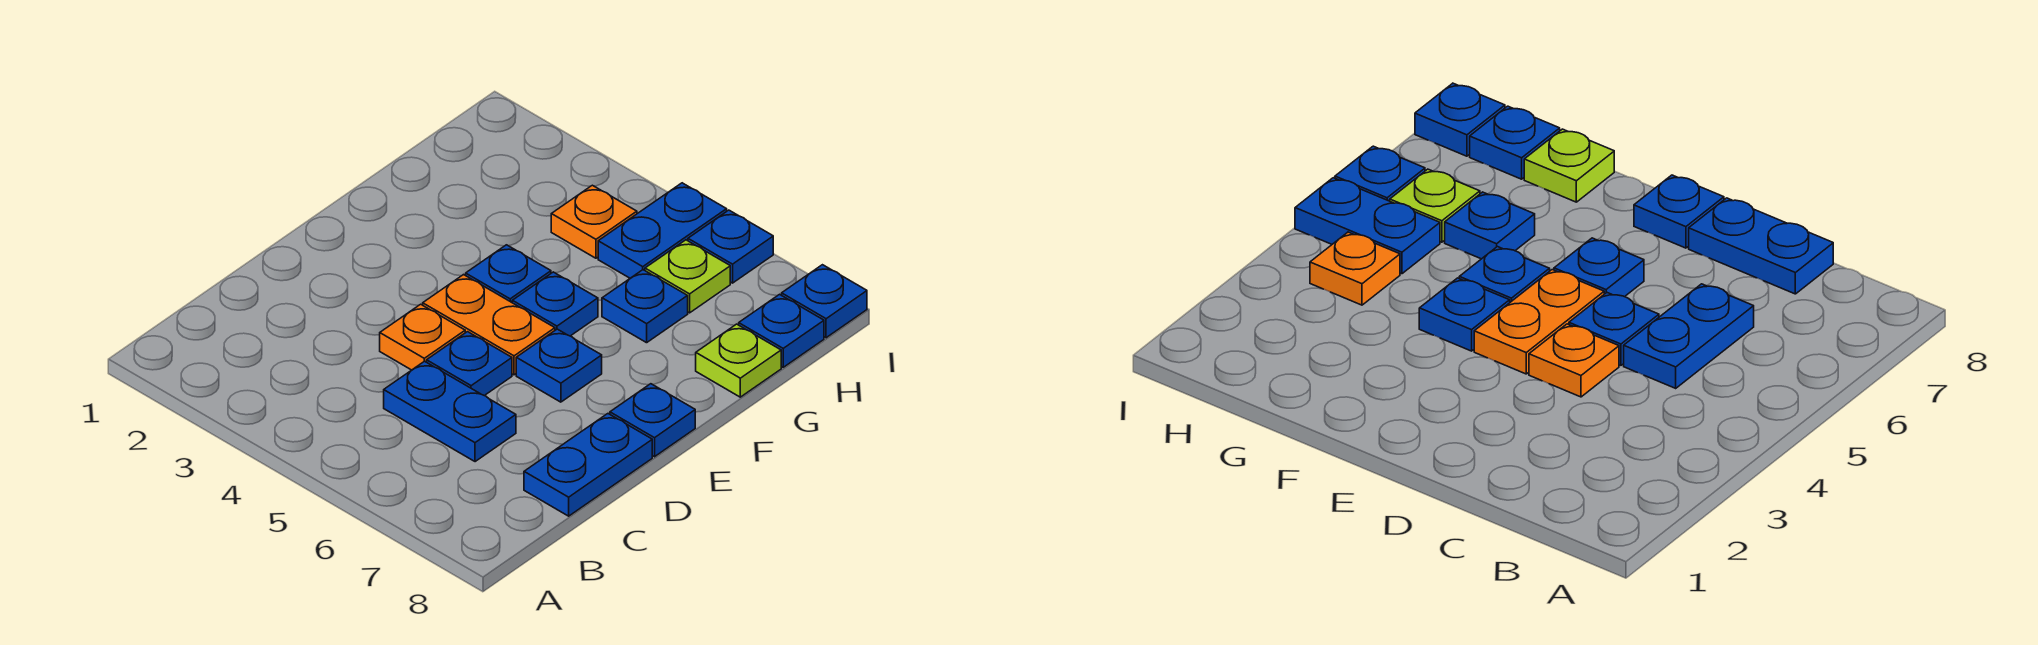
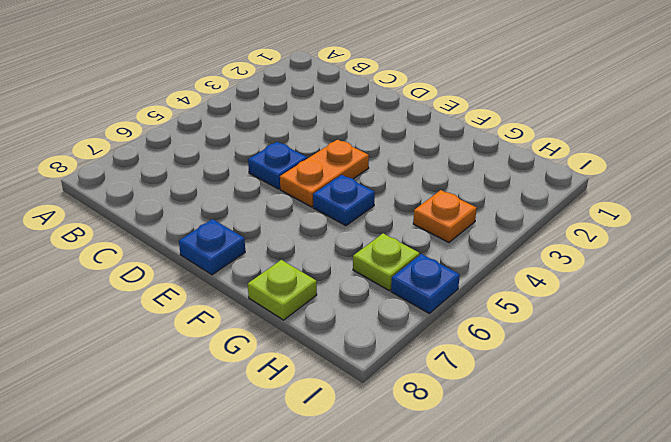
none -> blue 1x2 plate [384,361,516,462]
none -> blue 1x2 plate [524,414,652,516]
none -> orange 1x1 plate [380,304,465,370]

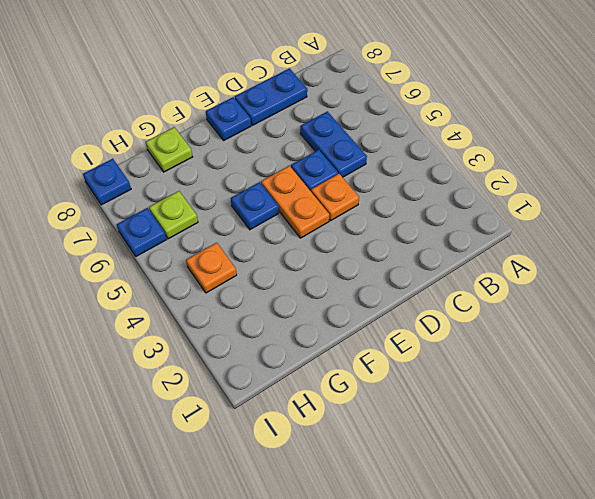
none -> blue 1x1 plate [516,329,602,402]
none -> blue 1x1 plate [466,245,551,302]
none -> blue 1x1 plate [602,270,688,343]

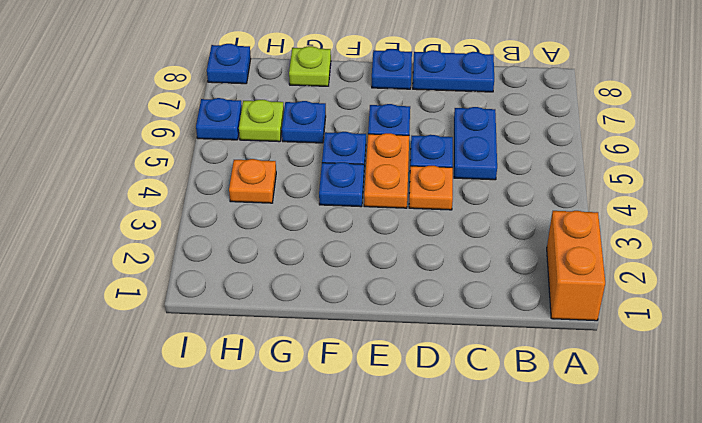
orange 1x2 brick [547,211,605,321] -> none
none -> blue 1x2 plate [598,183,727,278]
none -> blue 1x1 plate [739,294,824,367]

